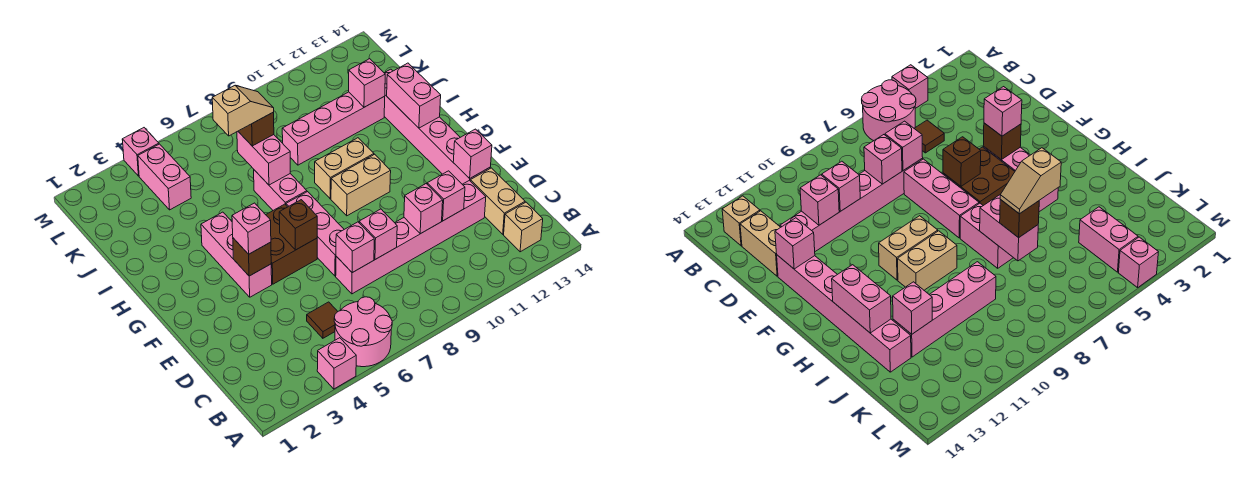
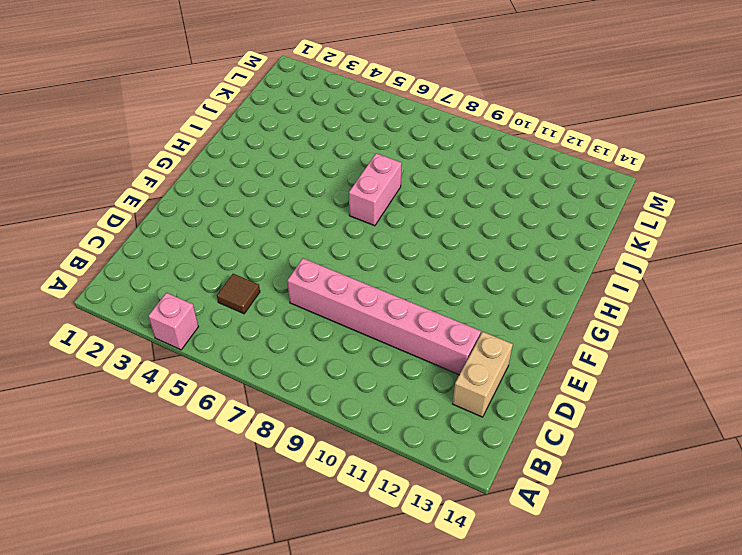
none -> pink 2x2 round brick [334,297,392,367]
none -> tan 1x1 brick [504,202,543,252]
none -> pink 1x3 brick [286,192,344,276]

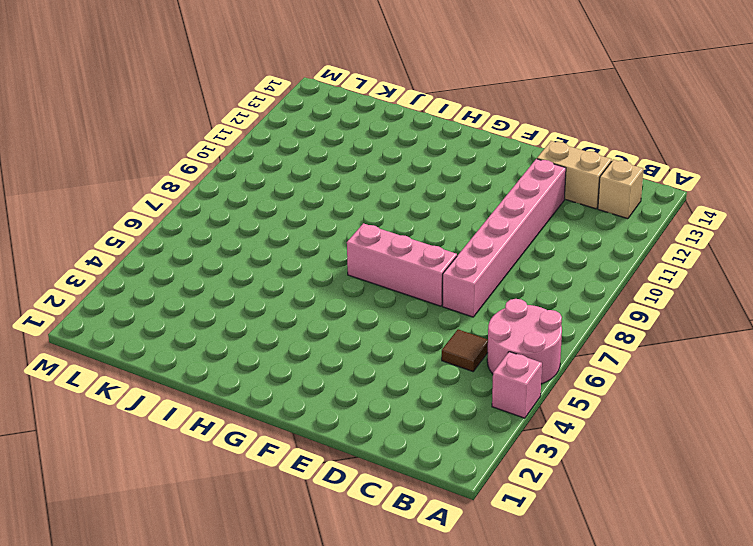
none -> pink 1x6 brick [384,69,490,184]
none -> pink 1x3 brick [201,212,272,297]
none -> brown 2x2 brick [266,204,317,284]

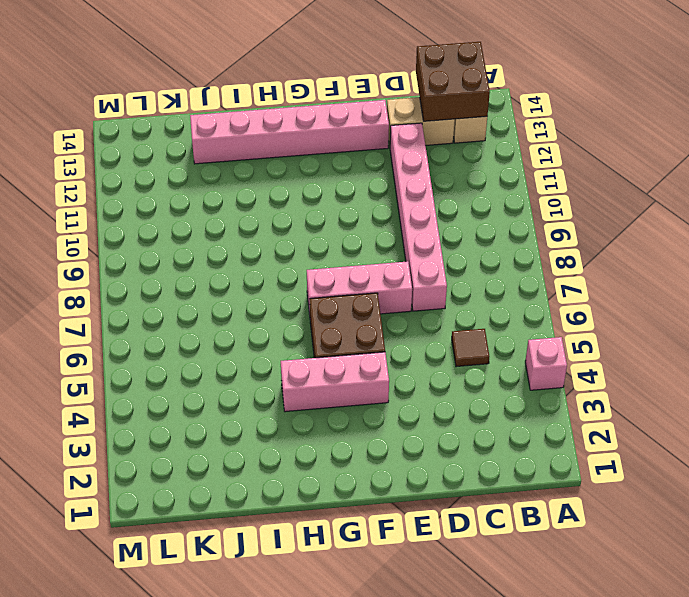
brown 2x2 brick [416,42,490,121] -> none
none -> pink 2x2 round brick [334,297,392,367]
none -> tan 1x2 brick [331,154,391,216]
none -> pink 1x2 brick [254,170,307,210]

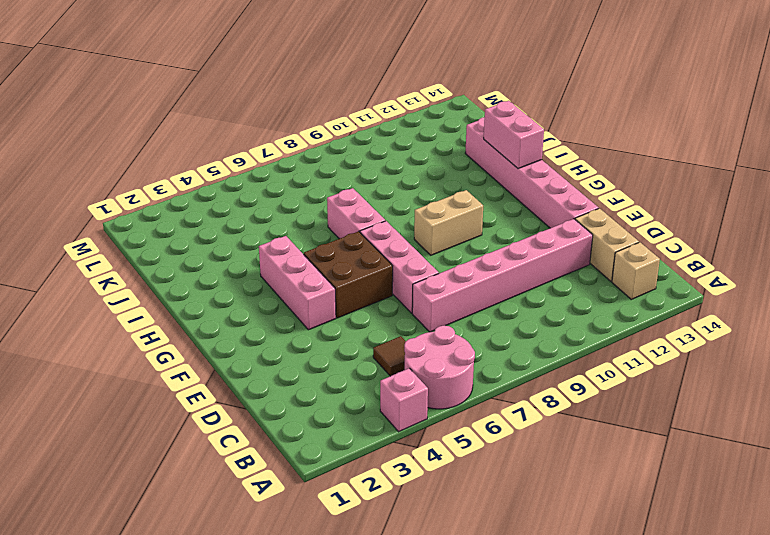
none -> tan 1x2 brick [315,138,374,199]
none -> pink 1x4 brick [282,92,385,165]
none -> pink 1x2 brick [138,144,191,210]

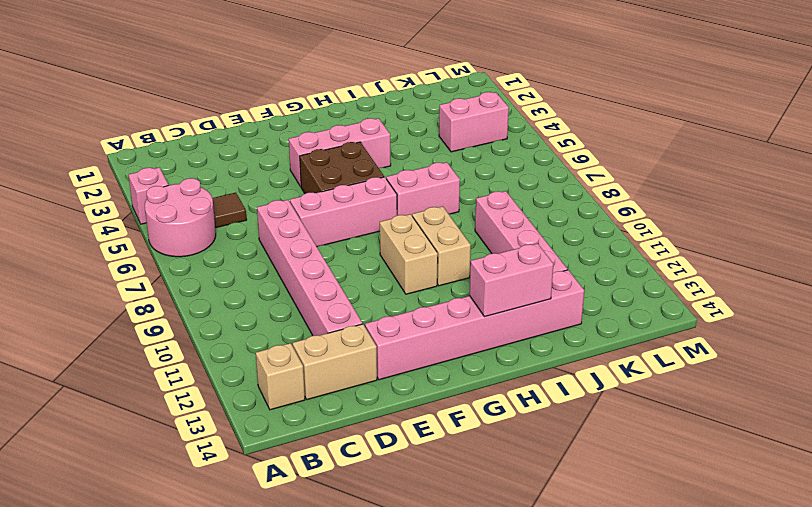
none -> pink 1x1 brick [122,128,159,176]
none -> pink 1x1 brick [336,222,374,273]
none -> pink 1x1 brick [359,209,397,259]

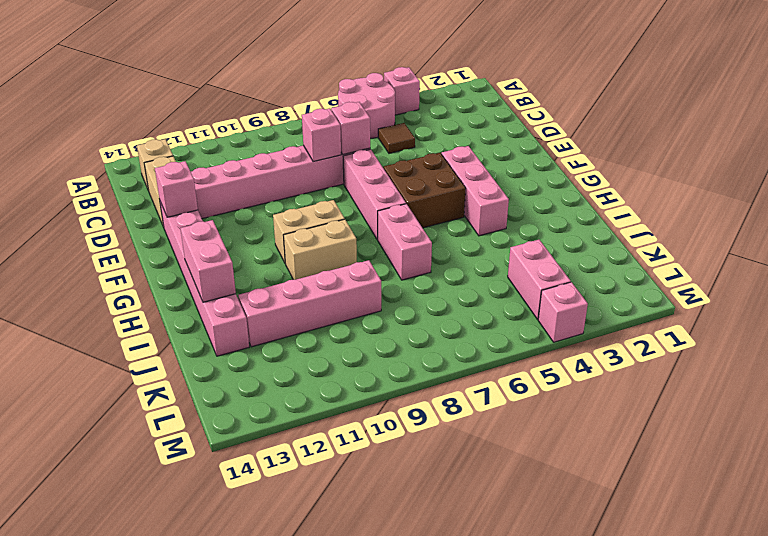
none -> pink 1x1 brick [404,184,443,234]
none -> pink 1x1 brick [427,171,465,221]
none -> brown 1x1 brick [233,238,271,276]

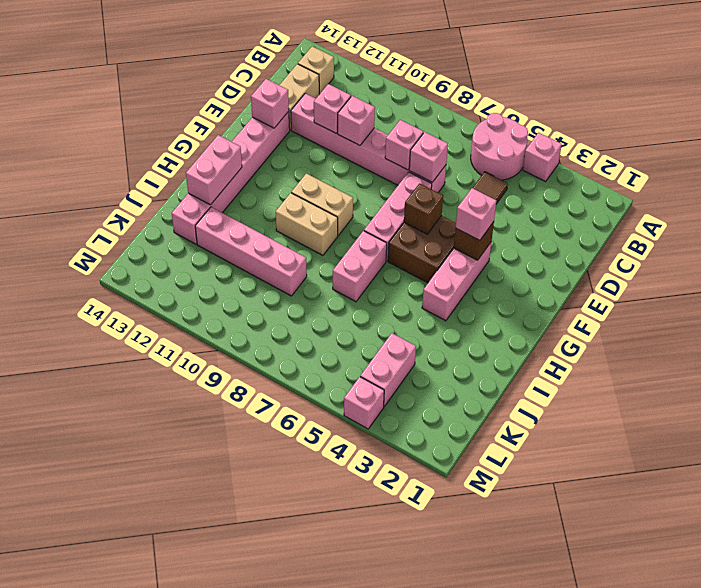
none -> pink 1x2 brick [237,131,290,185]
none -> pink 1x1 brick [349,59,385,107]
none -> brown 1x1 brick [238,112,274,146]

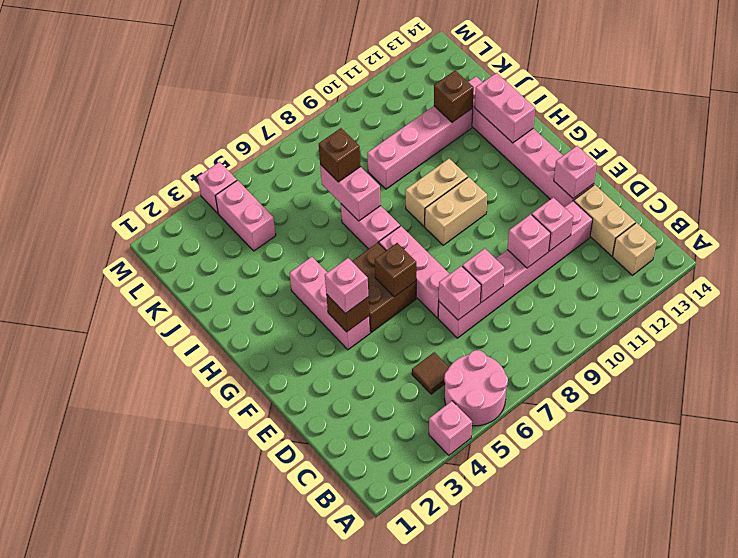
brown 1x1 brick [434,71,474,122] -> pink 1x1 brick [349,59,385,107]
none -> tan 1x2 slope [212,86,274,136]

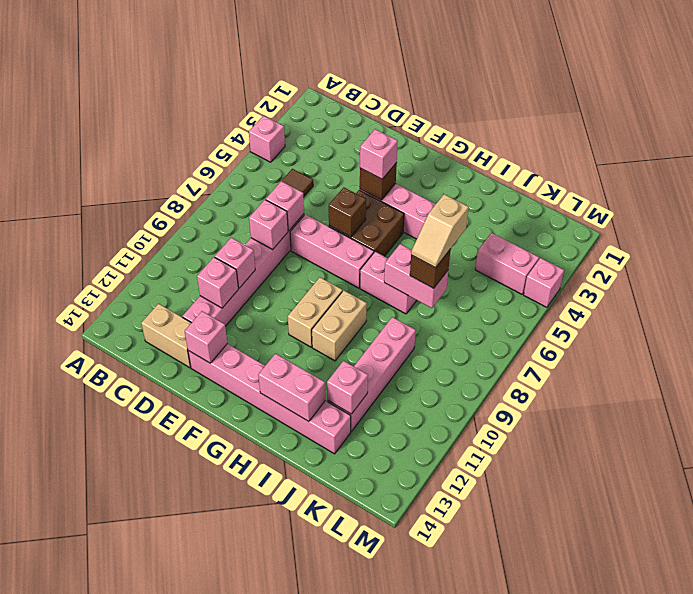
none -> pink 2x2 round brick [334,297,392,367]
none -> tan 1x1 brick [504,202,543,252]

